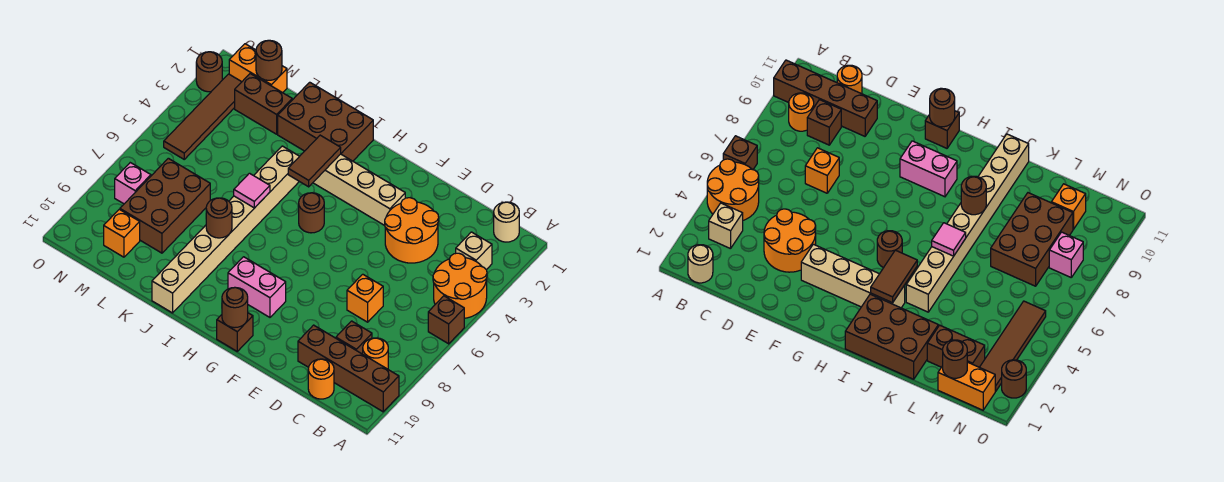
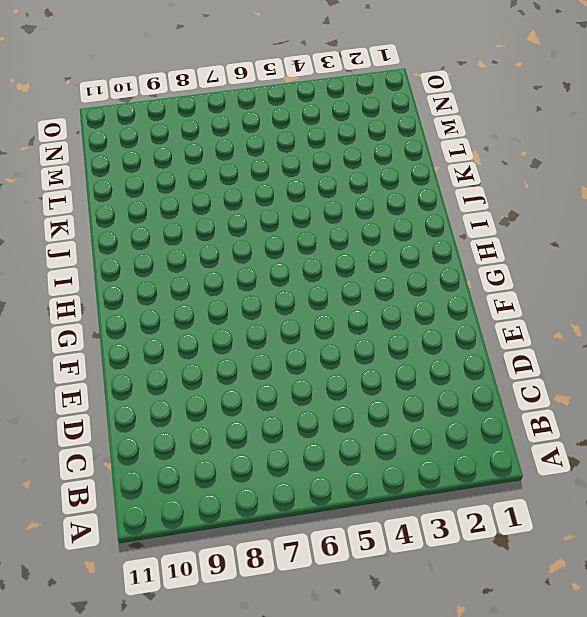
none -> orange 2x2 round brick [433,253,487,318]
none -> brown 1x1 brick [428,296,464,344]
none -> brown 1x4 brick [298,325,399,412]

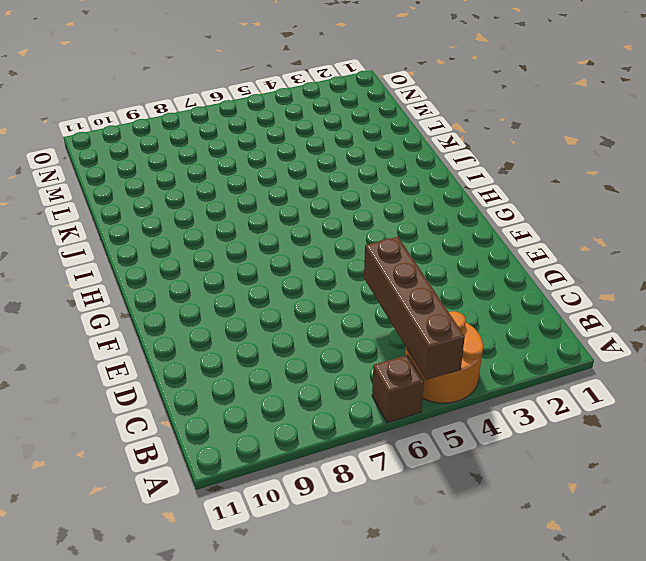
brown 1x4 brick [364,237,465,380] -> brown 1x4 brick moved to [298,325,399,412]
none -> tan 1x1 round brick [494,202,519,242]
none -> tan 1x1 brick [456,232,492,270]
none -> orange 1x1 round brick [363,338,388,369]

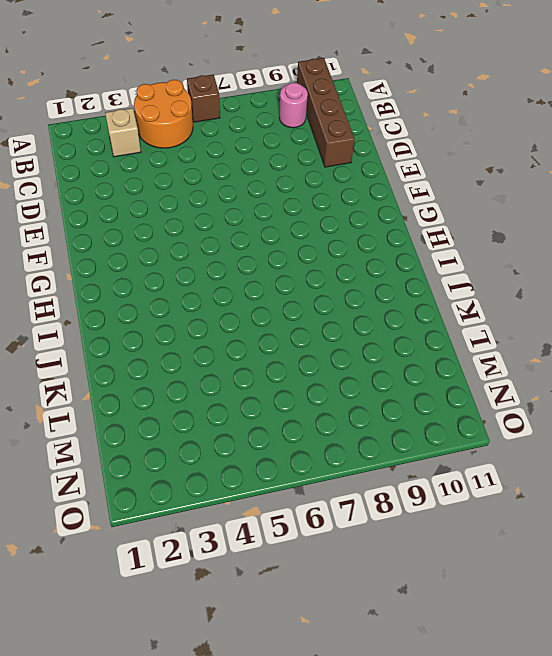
pink 1x1 round brick [279,83,308,128] -> orange 1x1 round brick [363,338,388,369]
none -> tan 1x1 round brick [494,202,519,242]
none -> brown 1x1 brick [336,321,372,354]
none -> orange 1x1 round brick [308,359,334,399]

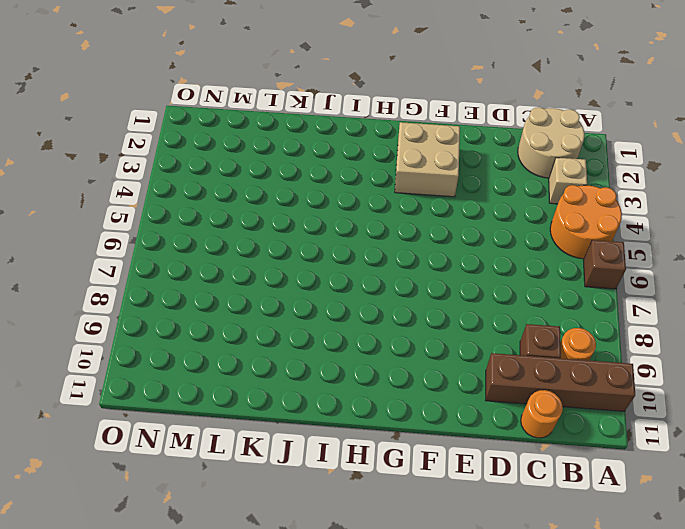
tan 2x2 round brick [518,107,585,178] -> tan 1x1 round brick [494,202,519,242]
tan 2x2 brick [395,122,460,197] -> tan 1x4 brick [313,154,405,226]
none -> orange 2x2 round brick [385,198,439,263]
none -> orange 1x1 brick [347,274,383,322]
none -> pink 1x2 brick [228,257,286,317]

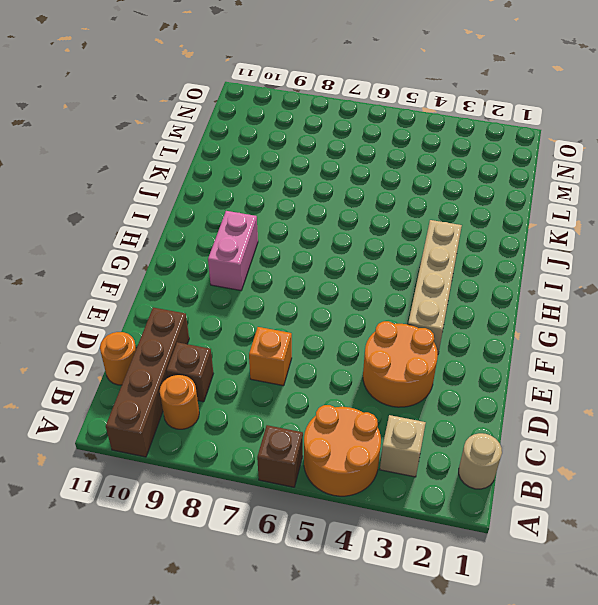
none -> brown 1x1 brick [217,313,253,351]
none -> brown 1x1 round brick [299,193,324,233]
none -> brown 2x3 brick [278,82,373,161]

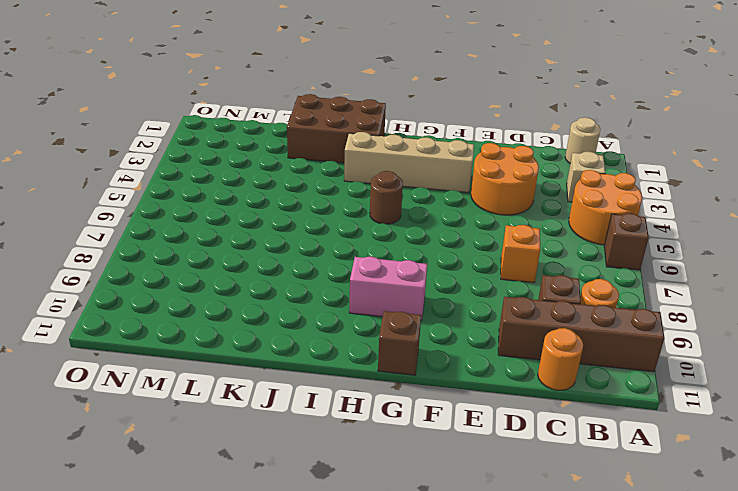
none -> tan 1x8 brick [152,146,300,313]
none -> brown 1x2 brick [235,74,292,134]
none -> brown 2x3 brick [120,158,210,253]

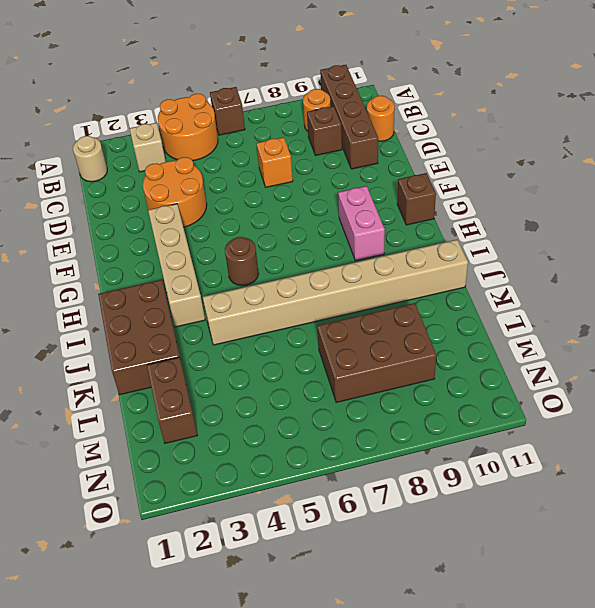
none -> orange 1x2 brick [229,44,287,93]
none -> orange 1x1 brick [104,209,140,257]
none -> brown 1x4 tile [164,74,241,159]

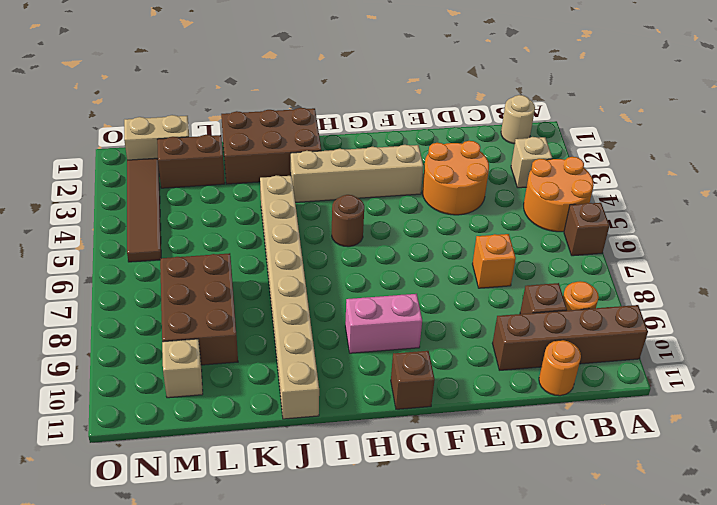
tan 1x2 brick [124,115,189,160] -> orange 1x2 brick [229,44,287,93]
tan 1x1 brick [162,339,203,398] -> orange 1x1 brick [104,209,140,257]
none -> pink 1x1 brick [115,163,151,204]
none -> brown 1x1 round brick [196,52,222,92]
none -> brown 1x1 round brick [222,288,248,328]

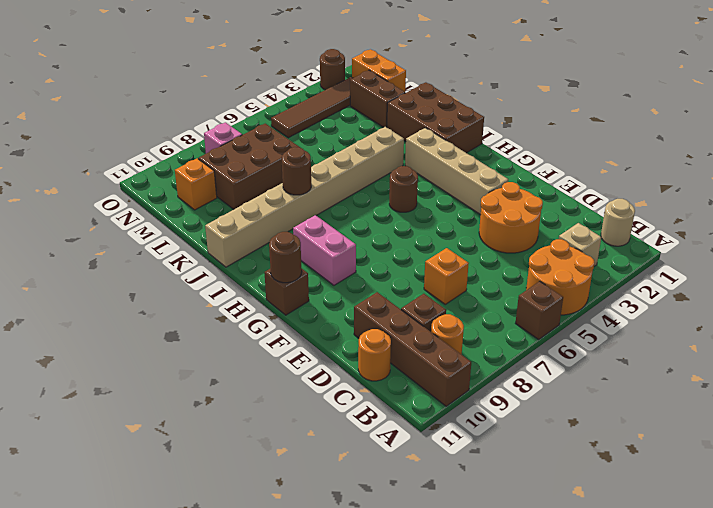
none -> brown 1x2 tile [288,135,341,187]
none -> pink 1x1 tile [234,173,270,208]
none -> brown 1x1 round brick [256,40,282,80]

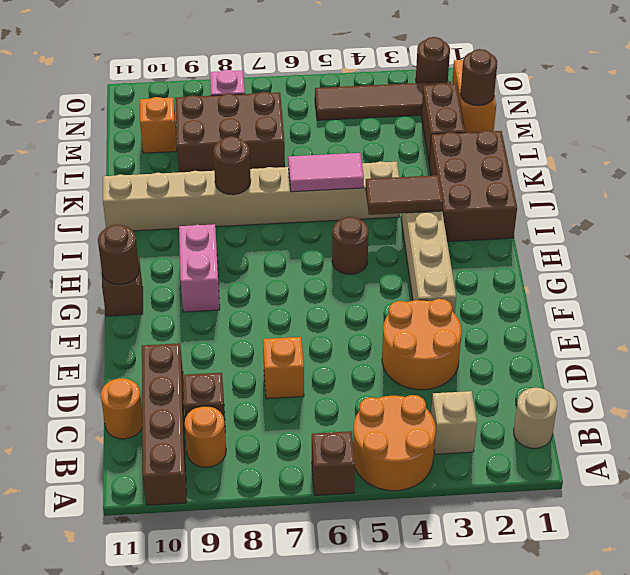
pink 1x2 tile [288,153,364,192] -> pink 1x1 tile [234,173,270,208]

